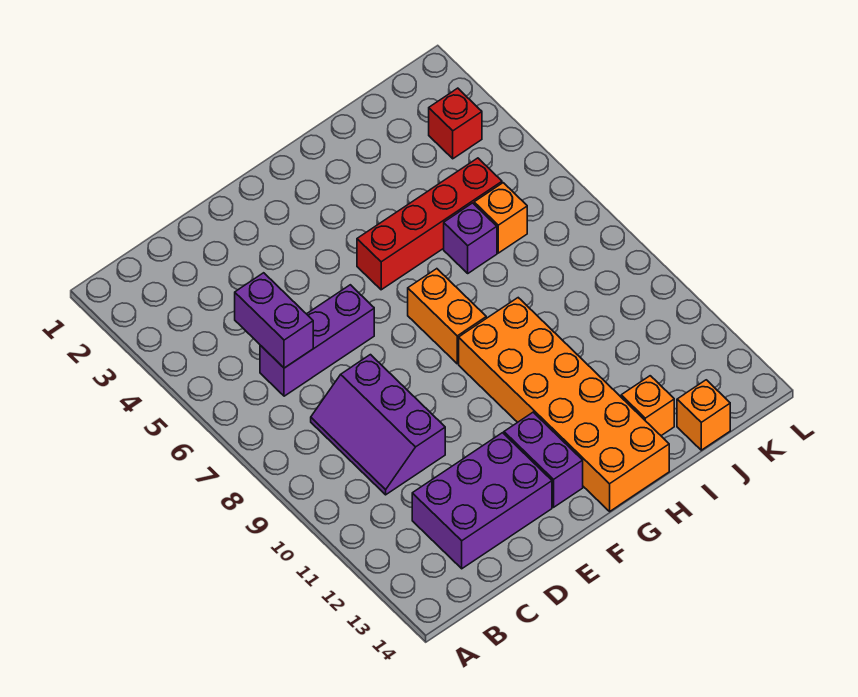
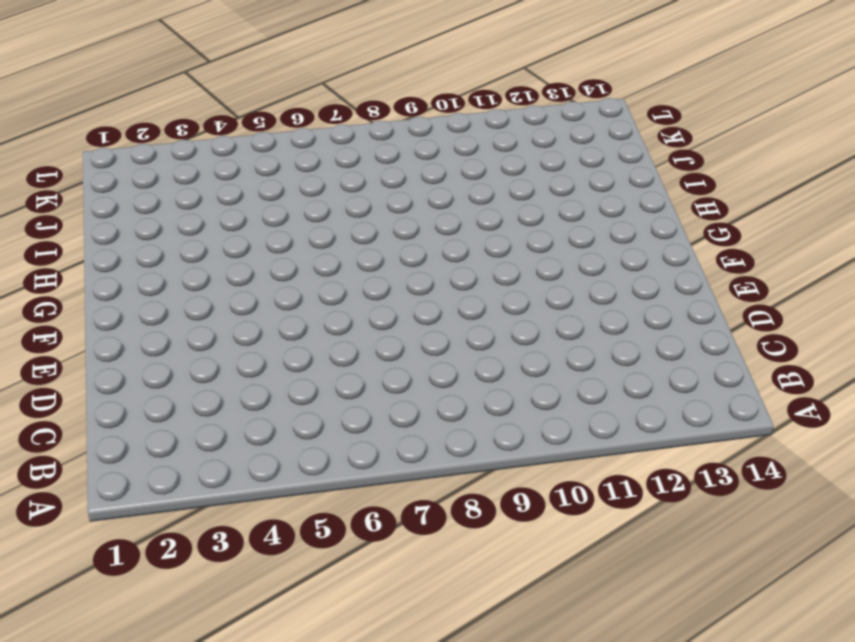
none -> purple 1x3 brick [260,285,374,396]
none -> purple 2x3 slope [311,355,445,495]
none -> purple 2x3 brick [412,433,552,569]

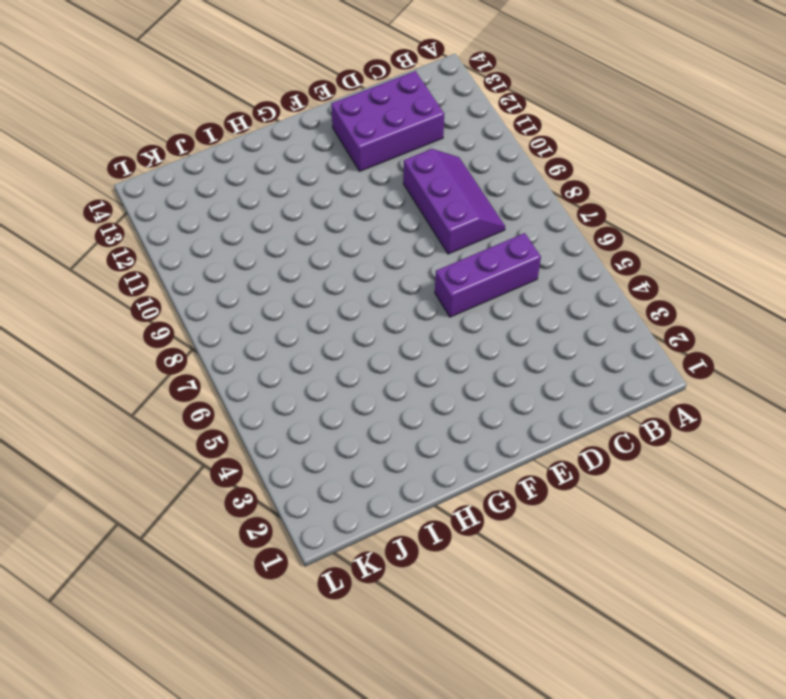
none -> purple 1x2 brick [504,412,583,507]
none -> red 1x4 brick [357,158,502,290]
none -> orange 1x2 brick [408,269,486,364]

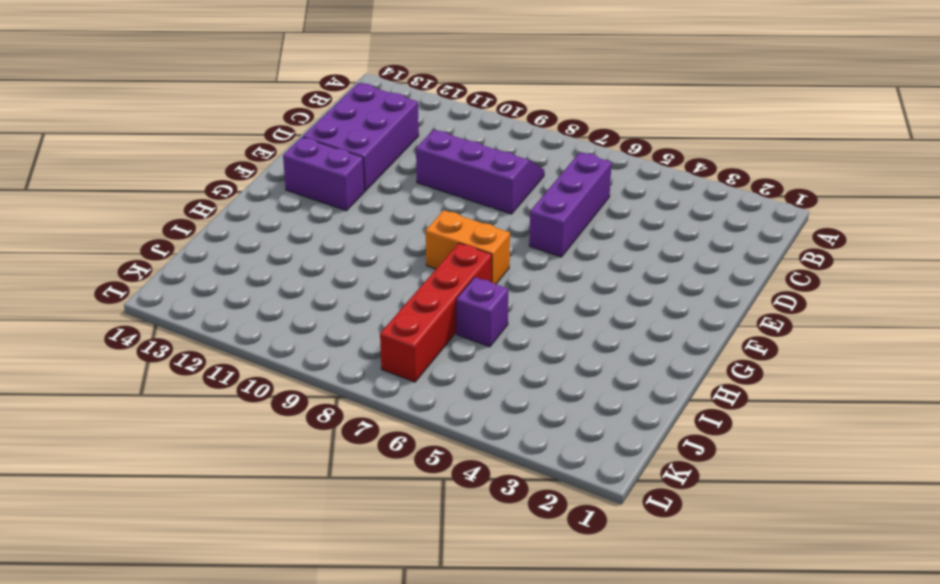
red 1x4 brick [380,243,492,382] -> red 1x4 brick moved to [357,158,502,290]
none -> orange 2x6 brick [459,298,669,511]
none -> orange 1x1 brick [621,376,674,436]
none -> orange 1x1 brick [474,183,527,253]

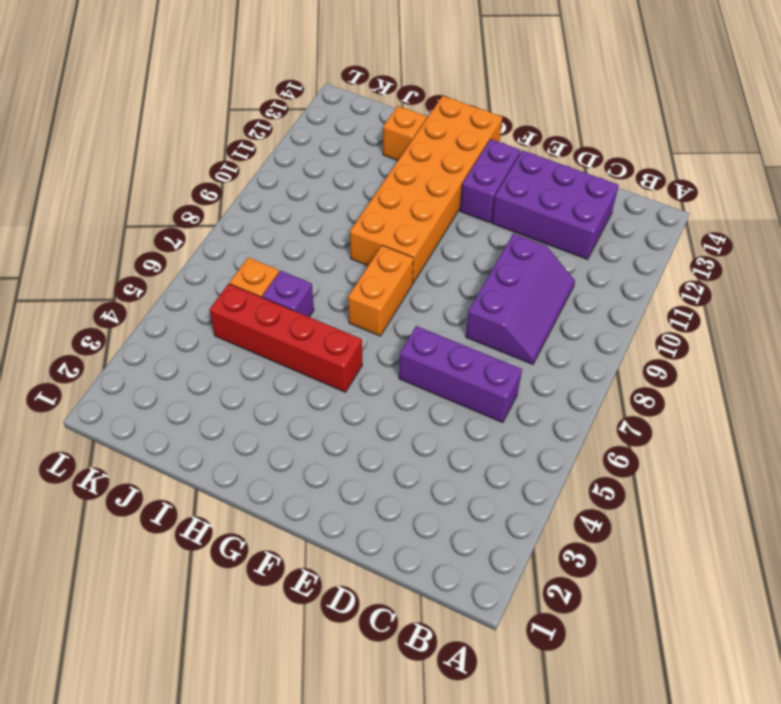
none -> orange 1x1 brick [677,380,730,450]
none -> red 1x1 brick [429,88,482,159]
none -> purple 1x2 brick [235,273,313,368]

